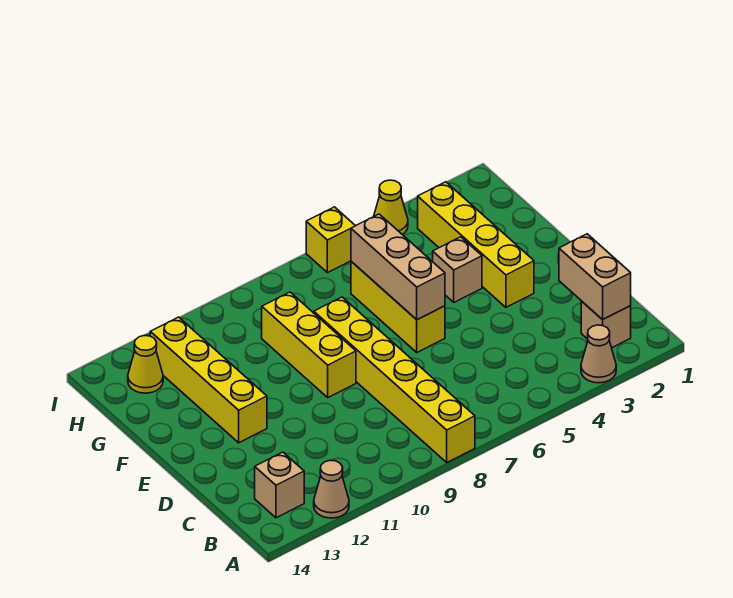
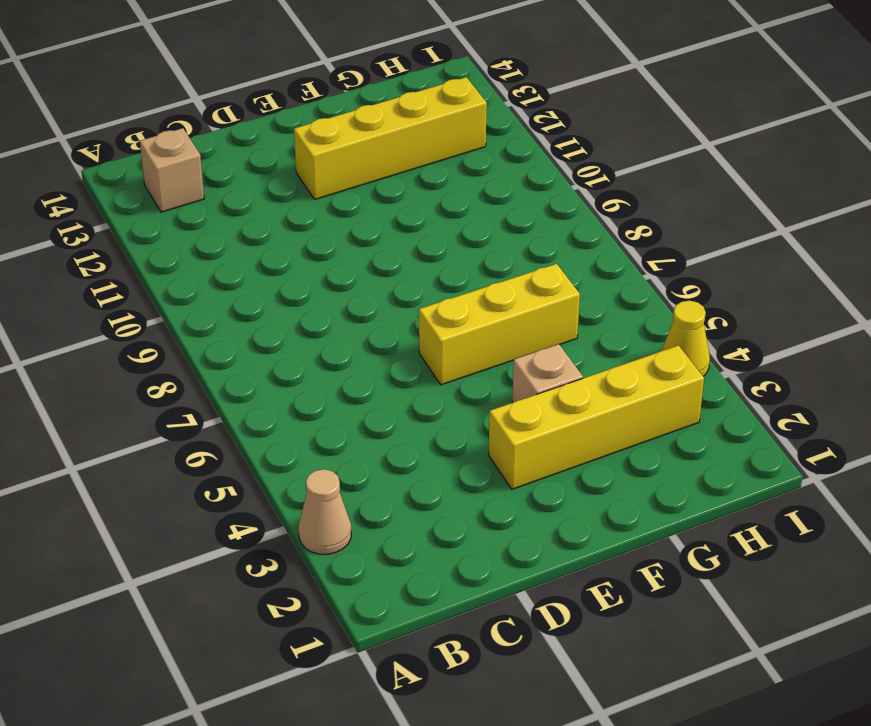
none -> yellow 1x6 brick [314,297,475,462]
none -> tan 1x1 cone [314,460,349,518]
none -> tan 1x1 brick [581,301,631,348]

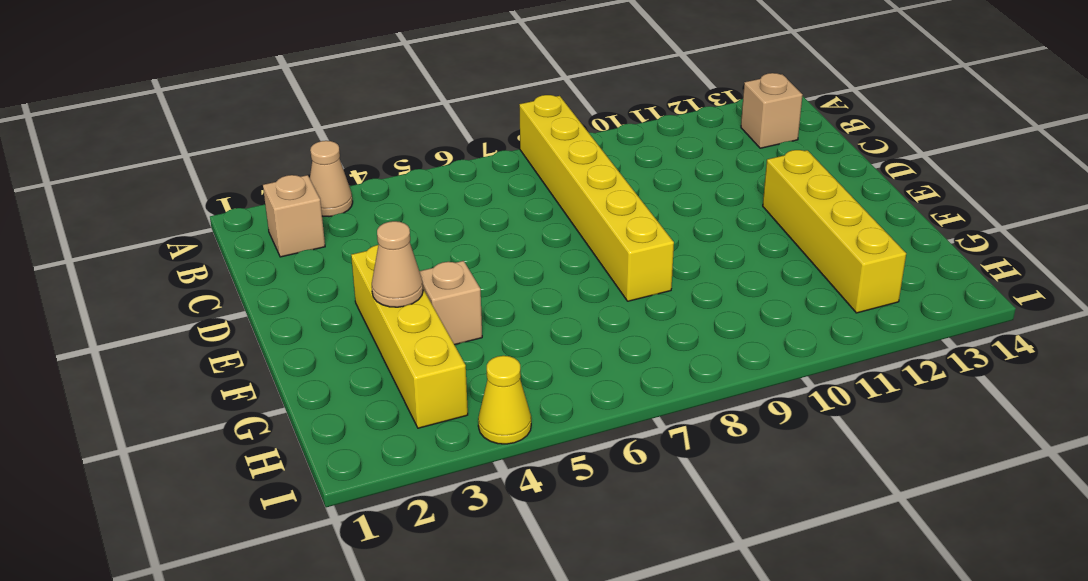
tan 1x1 cone [372,221,423,307] -> tan 1x1 cone moved to [314,460,349,518]
none -> yellow 1x3 brick [351,261,445,352]
none -> yellow 1x3 brick [262,292,356,397]
none -> yellow 1x1 cone [128,336,163,393]

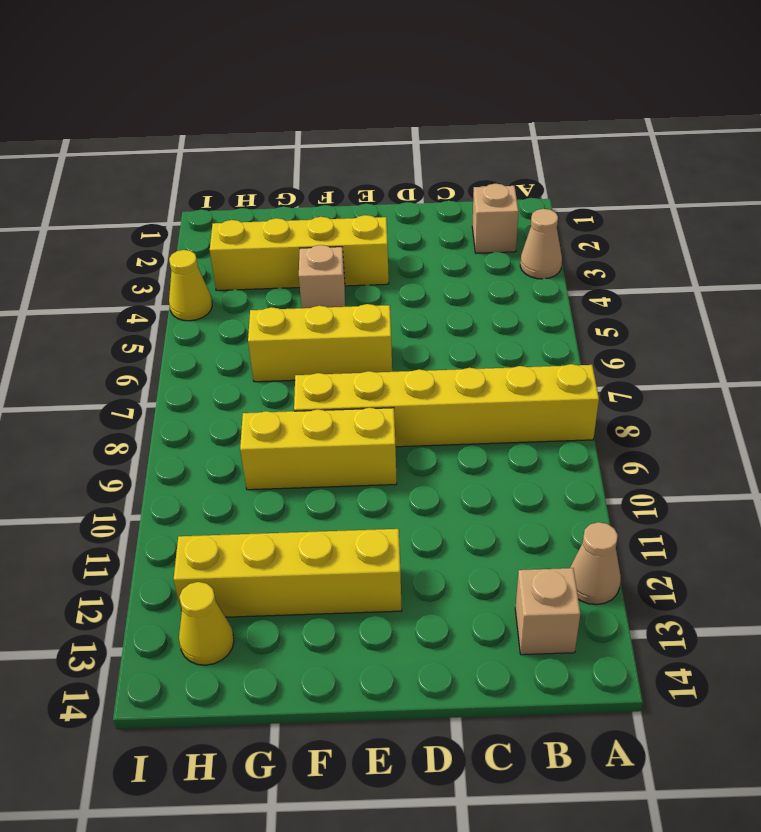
none -> yellow 1x1 brick [306,207,355,273]
none -> tan 1x2 brick [559,234,631,320]
none -> tan 1x3 brick [351,214,445,320]

